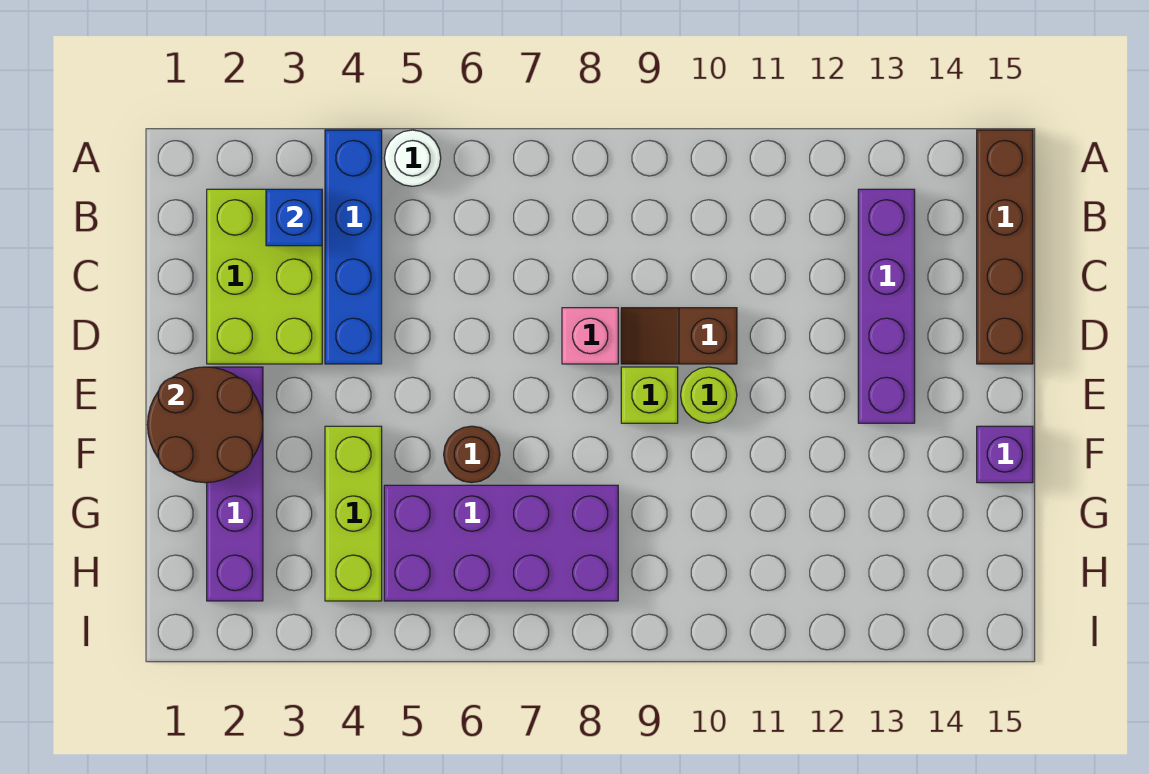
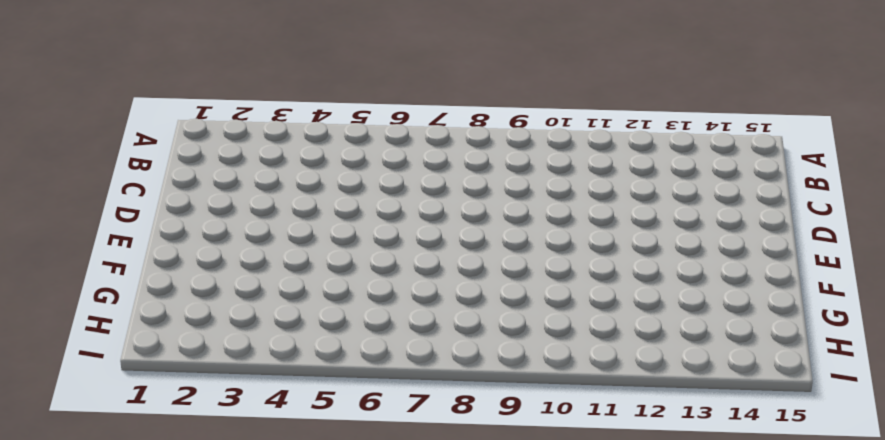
none -> blue 1x4 brick [325,130,382,364]
none -> white 1x1 round brick [384,130,441,186]
none -> brown 1x4 brick [977,130,1033,364]

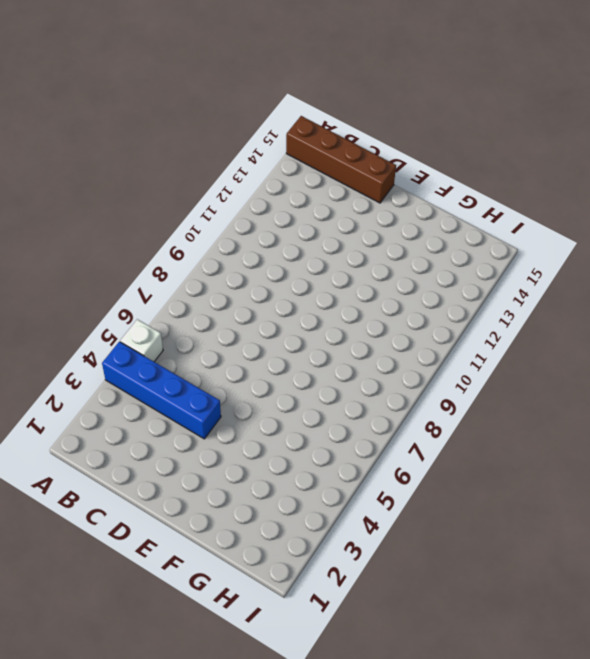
white 1x1 brick [120,319,163,362] -> white 1x1 round brick [384,130,441,186]
none -> lime 2x3 brick [207,189,322,364]
none -> purple 1x4 brick [858,189,915,423]
none -> pink 1x1 brick [562,308,618,364]

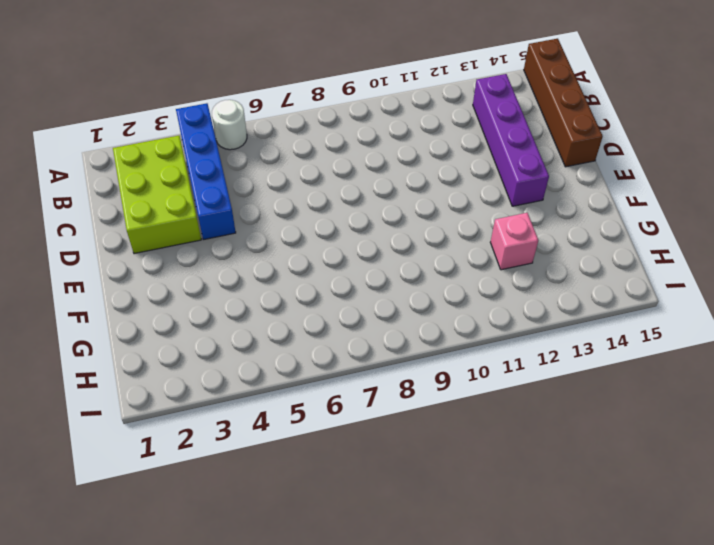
pink 1x1 brick [490,213,538,270] -> pink 1x1 brick moved to [562,308,618,364]
none -> brown 1x2 slope [621,308,737,364]
none -> purple 1x4 brick [207,367,263,601]
none -> lime 1x1 brick [621,367,678,423]

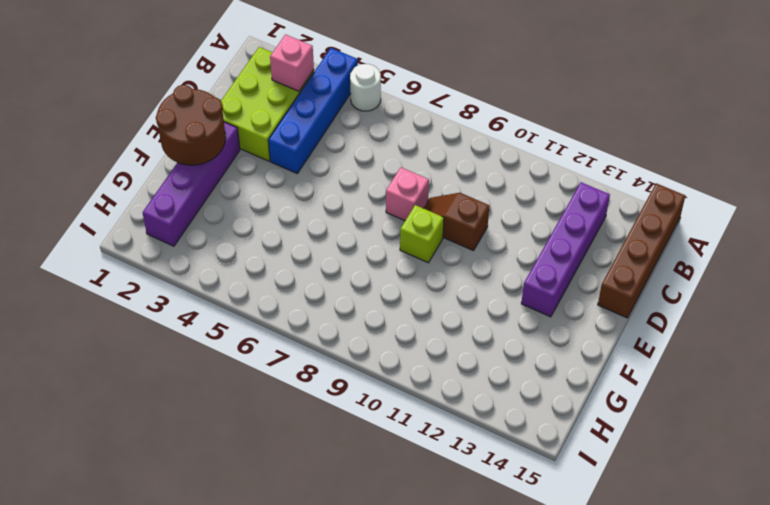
pink 1x1 brick [270,34,314,91] -> blue 1x1 brick [266,189,322,246]
none -> lime 1x1 round brick [681,367,737,423]
none -> lime 1x3 brick [325,426,382,601]
none -> brown 1x1 round brick [444,426,500,483]

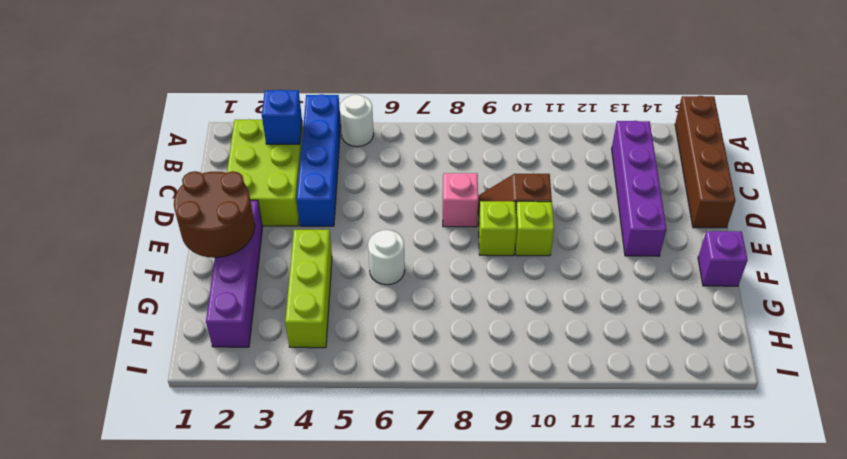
lime 1x1 brick [515,201,554,256] -> lime 1x1 round brick [681,367,737,423]
white 1x1 round brick [368,230,405,285] -> brown 1x1 round brick [444,426,500,483]
none -> purple 2x4 brick [384,485,618,601]

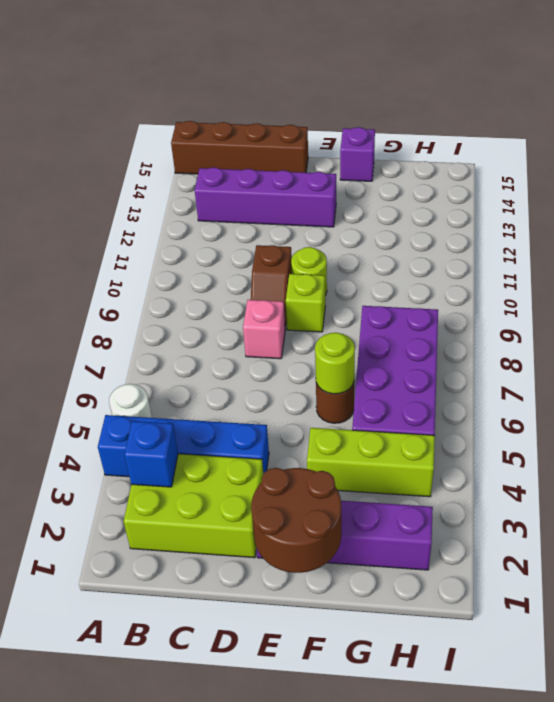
lime 1x1 round brick [315,333,355,394] -> none

